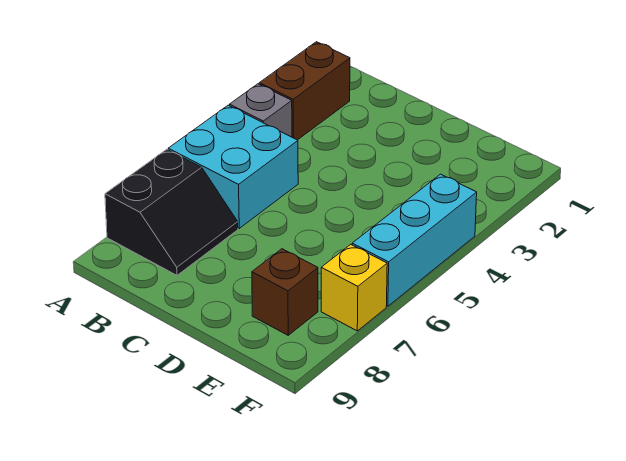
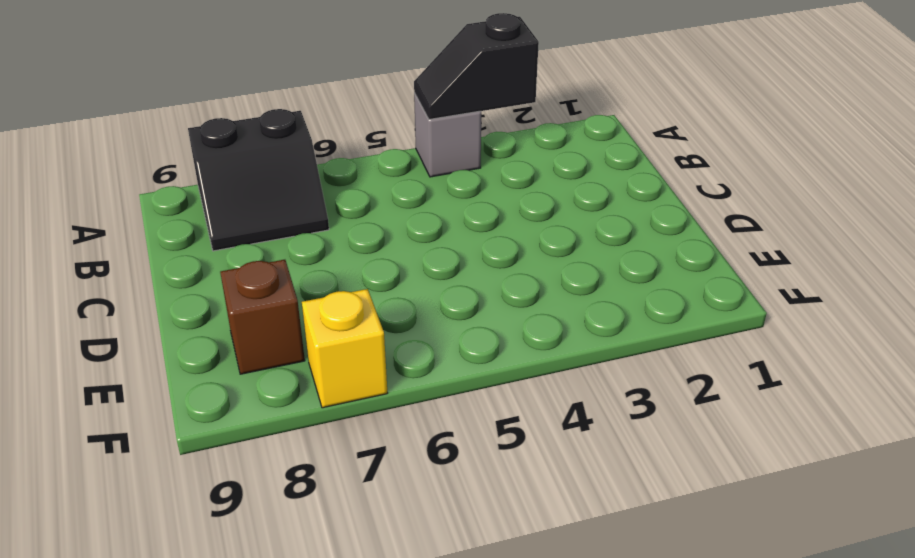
black 1x2 slope [414,13,539,119] -> none
none -> brown 1x2 brick [259,42,350,140]
none -> cyan 2x2 brick [168,105,298,228]

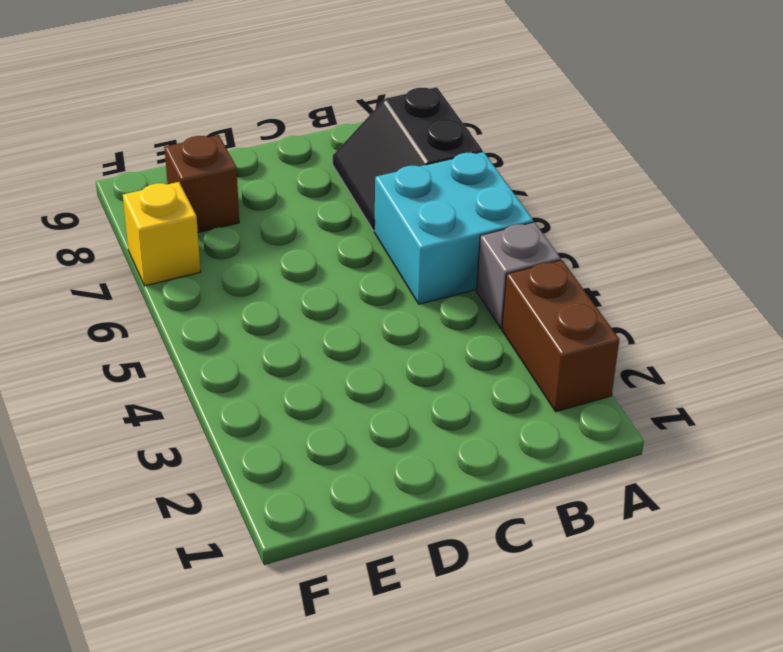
none -> cyan 1x3 brick [352,174,477,306]

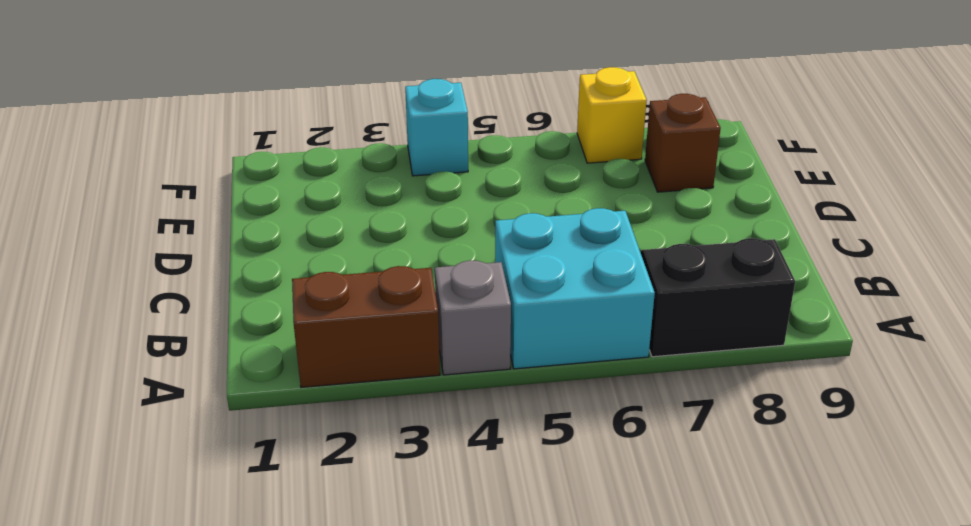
cyan 1x1 brick [405,79,468,176] -> cyan 1x3 brick [352,174,477,306]

